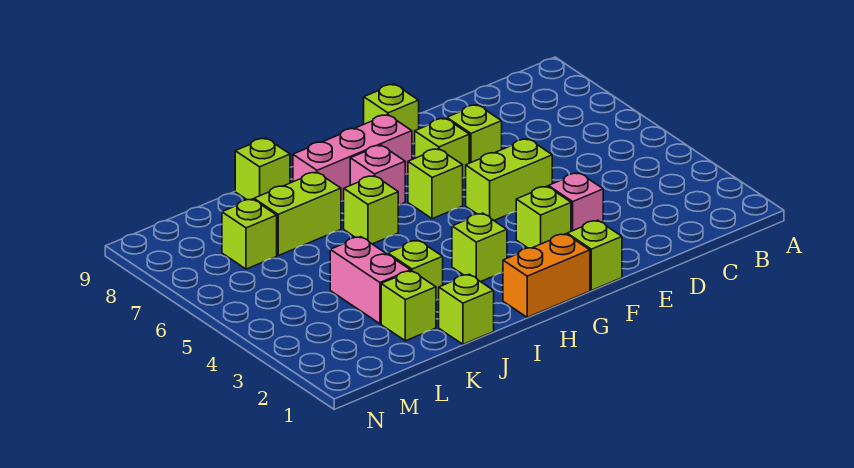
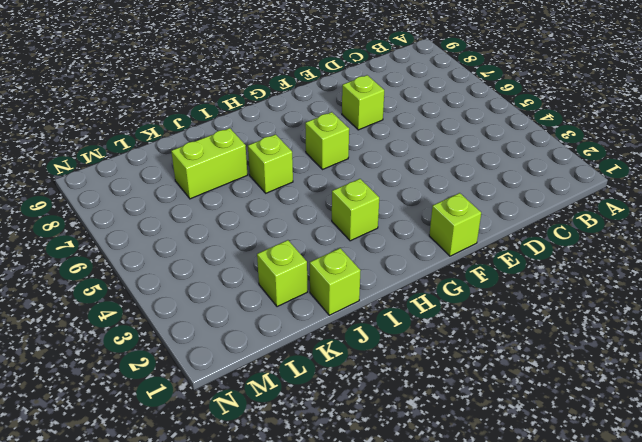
none -> pink 1x1 brick [548,173,603,231]
none -> lime 1x2 brick [466,139,552,220]
none -> lime 1x1 brick [516,186,571,248]

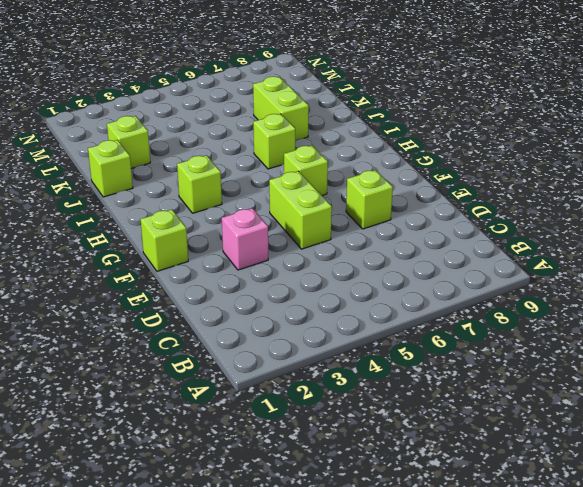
none -> lime 1x1 brick [516,186,571,248]
none -> lime 1x1 brick [415,118,469,178]
none -> lime 1x1 brick [364,84,419,144]

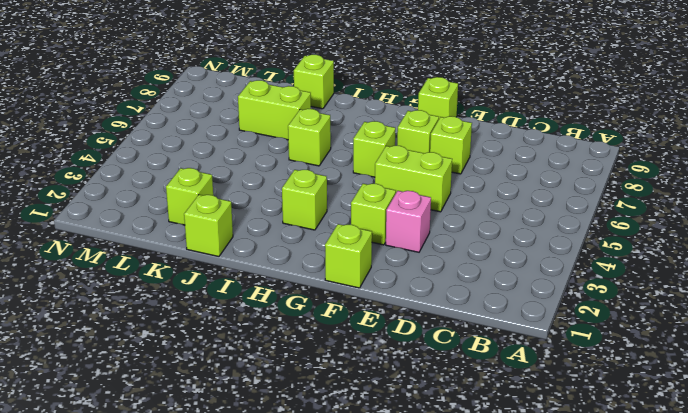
none -> orange 1x2 brick [503,234,590,317]
none -> pink 1x3 brick [293,115,412,201]
none -> pink 1x1 brick [350,145,405,205]

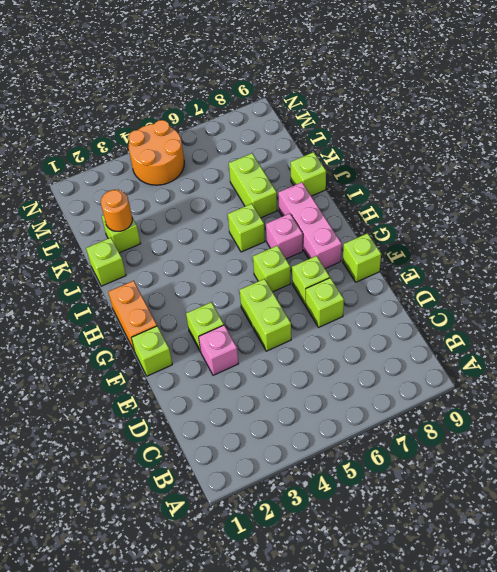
orange 1x1 round brick [101,190,132,231] -> none
orange 2x2 round brick [128,120,184,185] -> none
none -> lime 1x1 brick [452,213,507,282]
none -> lime 1x1 brick [388,240,443,300]
none -> pink 1x2 brick [330,237,411,324]

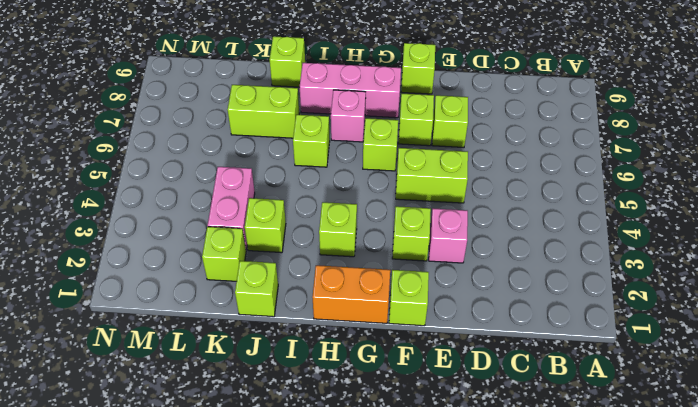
none -> lime 1x1 brick [222,199,277,269]

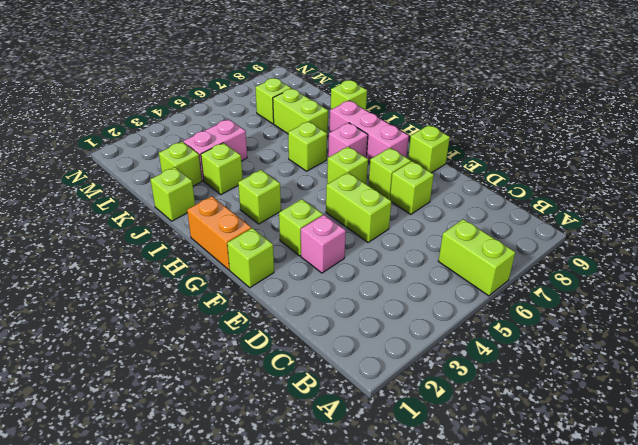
lime 1x2 brick [438,219,515,296] -> none

